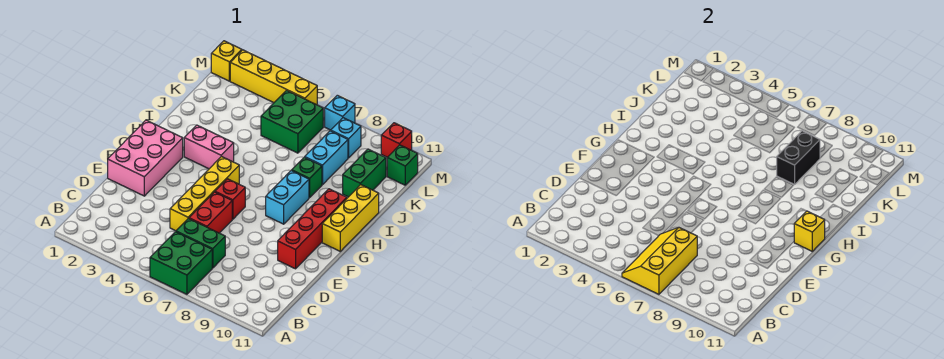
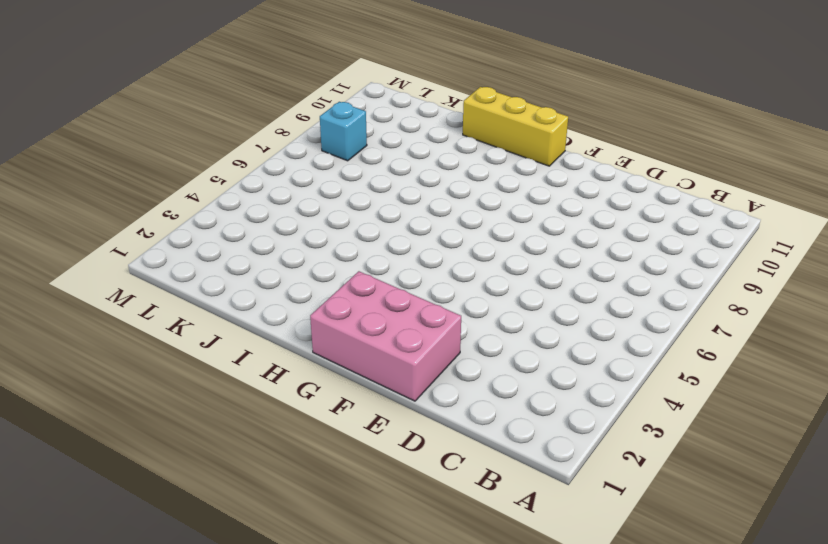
none -> green 2x2 brick [150,232,212,294]
none -> green 1x2 brick [176,219,225,268]
none -> yellow 1x4 brick [170,156,239,231]

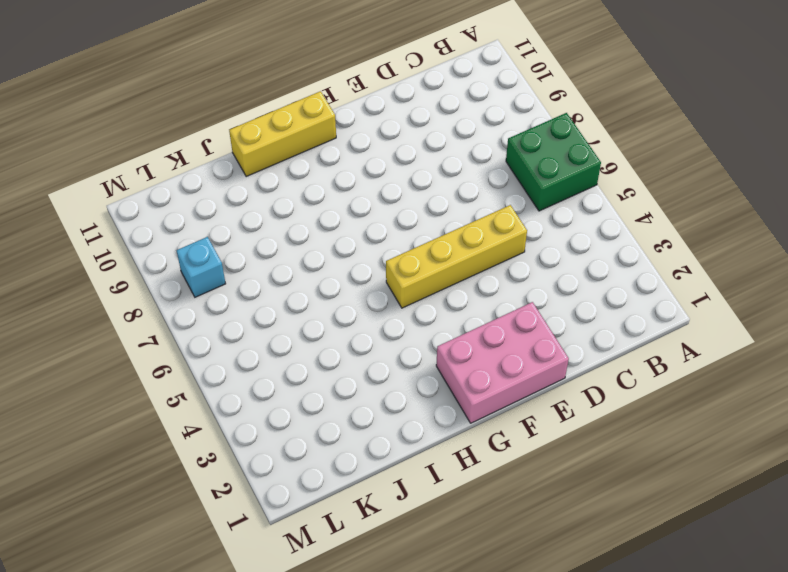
none -> green 1x2 brick [176,219,225,268]
none -> red 1x2 brick [189,192,232,233]
none -> red 1x4 brick [278,189,347,269]

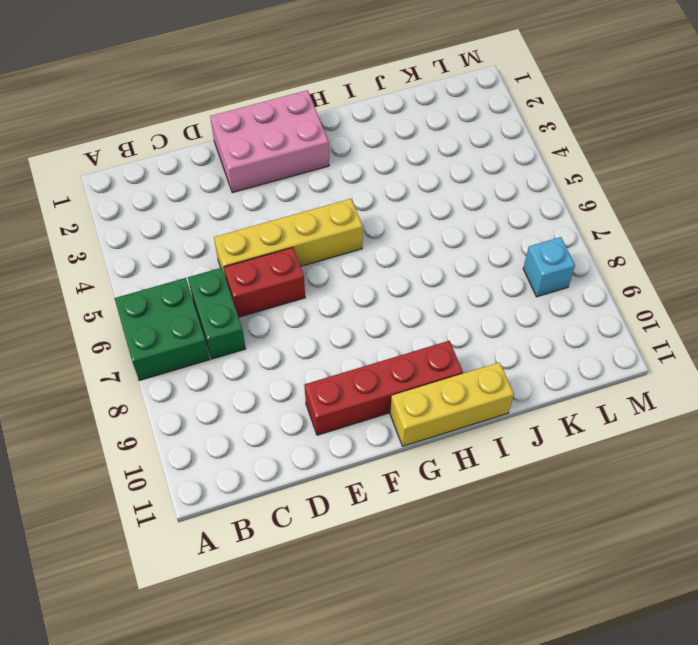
none -> red 1x1 brick [215,179,245,219]
none -> cyan 1x2 brick [266,170,309,224]
none -> pink 1x2 brick [184,125,234,169]

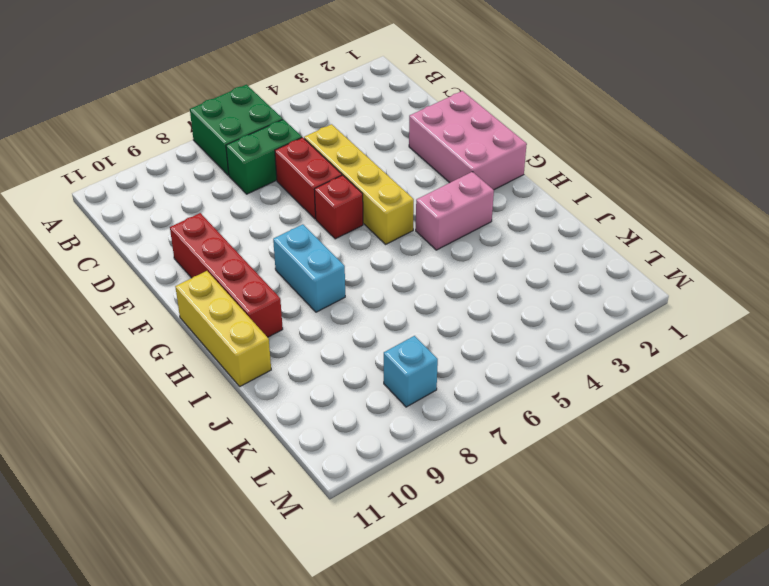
none -> green 1x1 brick [292,157,322,198]
none -> cyan 1x2 brick [305,131,348,184]
none -> green 1x2 brick [343,149,386,197]

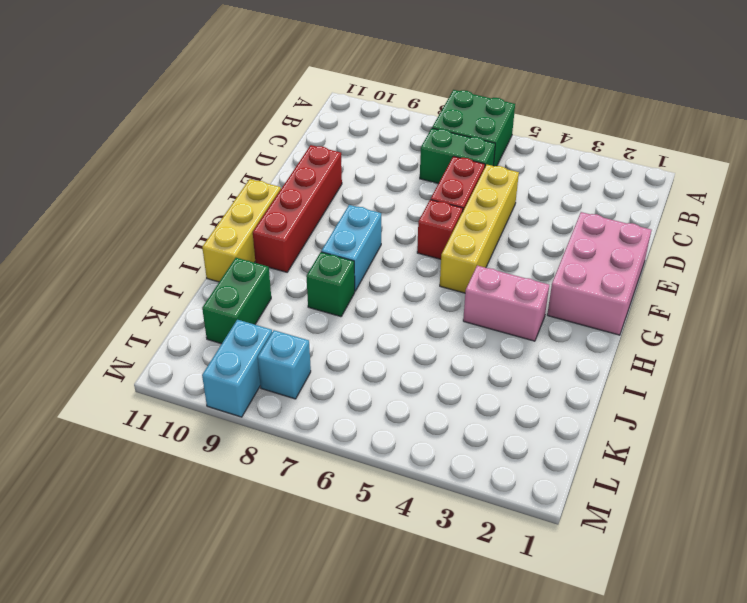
cyan 1x2 brick [202,320,272,417] -> cyan 1x2 brick moved to [305,131,348,184]
none -> green 2x2 brick [261,90,323,153]
none -> green 1x1 brick [387,145,418,185]
none -> yellow 1x1 brick [211,41,242,81]

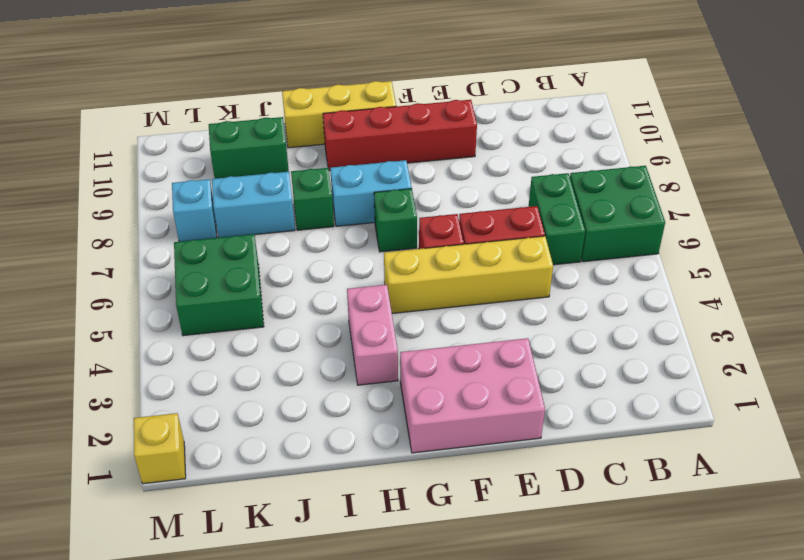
green 1x1 brick [374,189,417,252] -> green 1x1 brick moved to [387,145,418,185]
none -> yellow 1x4 brick [230,50,317,105]
none -> cyan 1x1 brick [325,95,355,130]
none -> red 1x1 brick [381,123,412,157]

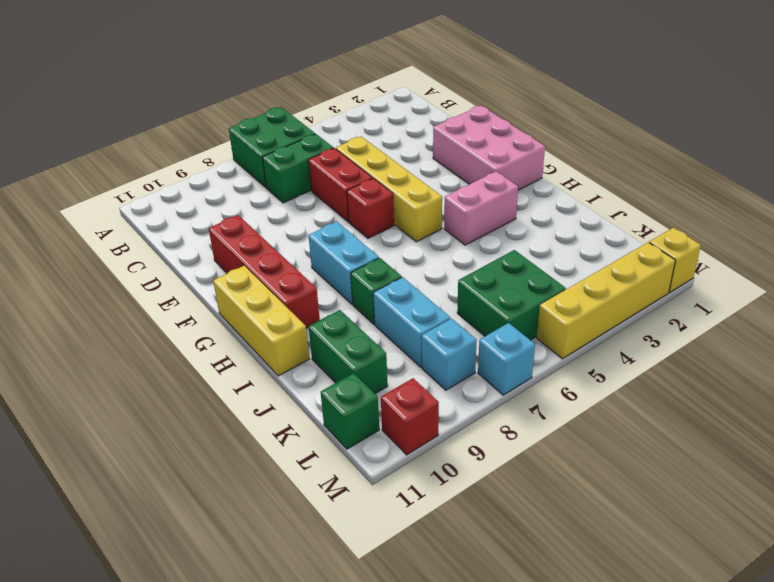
none -> yellow 2x3 slope [622,227,697,294]
none -> yellow 1x1 brick [794,211,825,251]
none -> black 1x2 brick [777,131,820,184]

